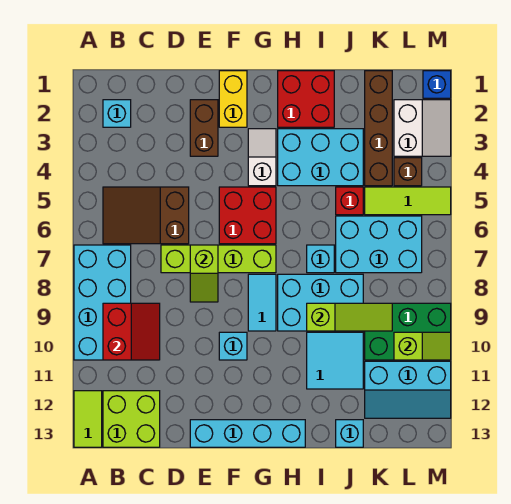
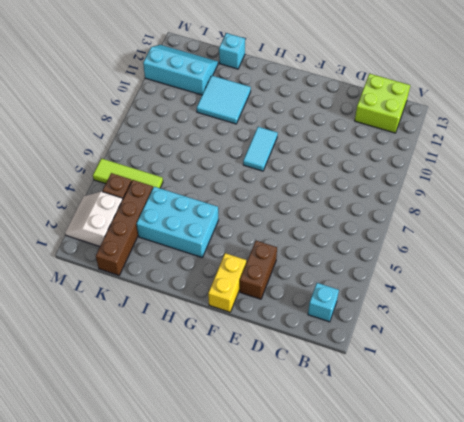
none -> cyan 2x4 brick [74,245,131,360]
none -> lime 1x2 tile [74,391,102,447]
none -> brown 2x3 slope [103,187,189,244]
none -> lime 1x4 brick [161,245,276,273]

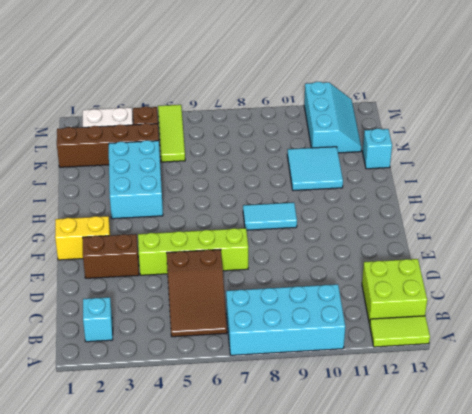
lime 1x4 brick [138,228,248,275] -> lime 1x4 brick turned to [161,245,276,273]
none -> cyan 1x4 brick [190,420,305,447]
none -> red 2x2 brick [219,187,276,244]
none -> cyan 1x1 brick [219,332,247,360]
none -> white 1x2 slope [248,129,276,186]

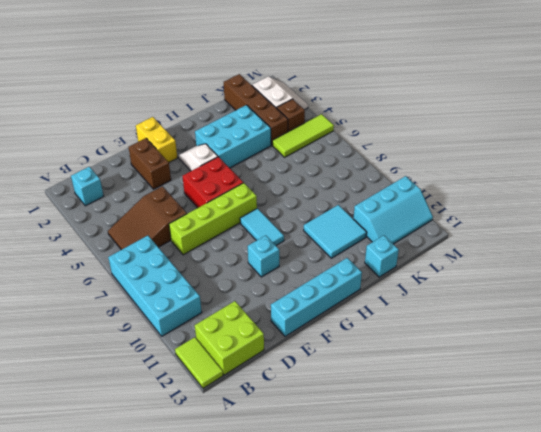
none -> red 2x2 brick [278,71,334,127]
none -> cyan 2x3 brick [278,274,363,331]
none -> cyan 1x1 brick [307,245,334,273]
none -> red 1x1 brick [336,187,363,215]

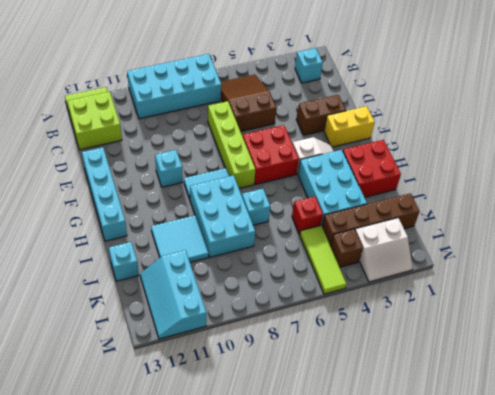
none -> cyan 2x3 brick [336,216,422,273]
none -> green 2x3 brick [365,303,451,360]
none -> blue 1x1 brick [423,71,451,98]
none -> red 2x2 slope [103,303,160,360]

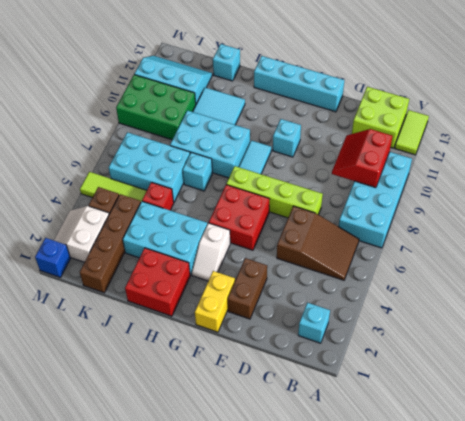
none -> lime 1x2 slope [190,245,218,302]
none -> lime 1x3 slope [307,303,392,331]
none -> lime 1x2 slope [394,332,451,360]

